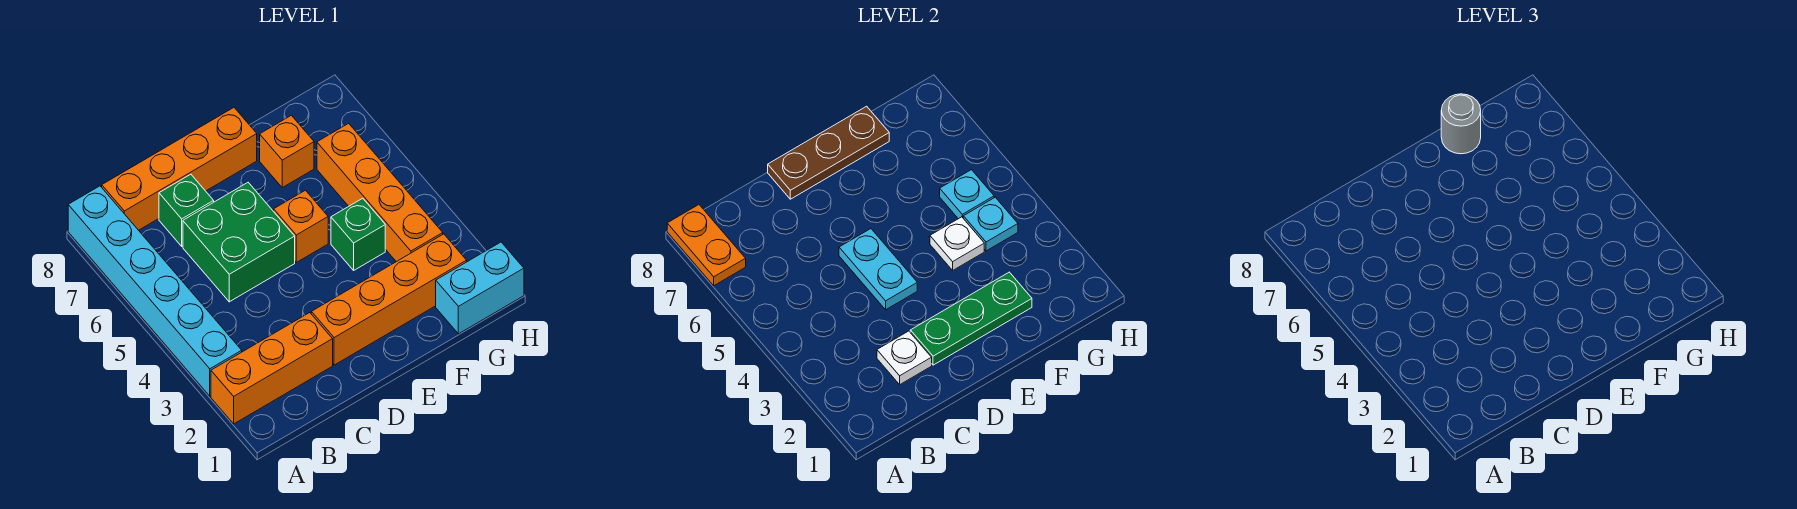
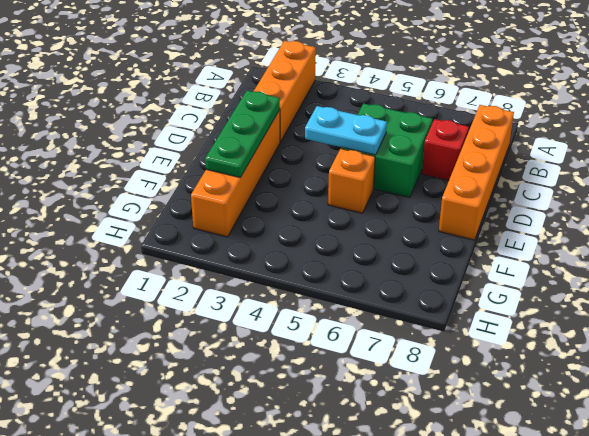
red 1x1 brick [422,119,469,180] -> green 1x1 brick [159,174,214,246]
none -> cyan 1x6 brick [68,186,242,396]
none -> green 1x1 brick [331,198,385,270]
none -> orange 1x1 brick [260,115,314,187]

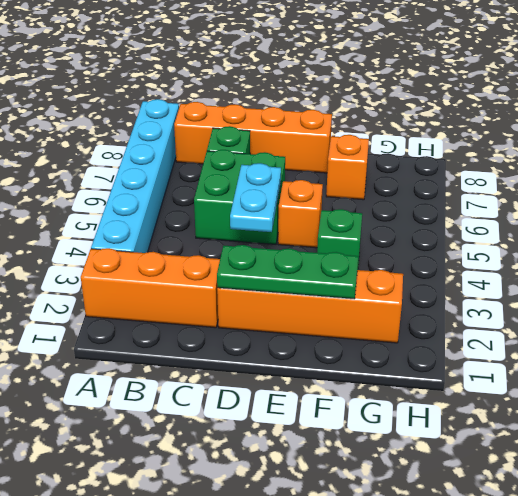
none -> cyan 1x2 brick [436,242,524,334]
none -> orange 1x4 brick [317,123,443,262]
none -> orange 1x2 plate [667,205,746,286]

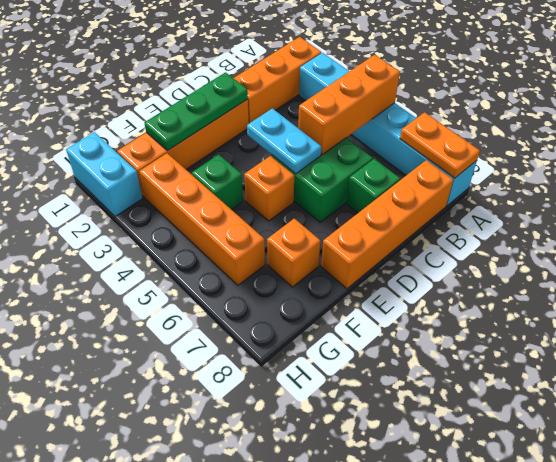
orange 1x3 brick [298,55,400,155] -> none
cyan 1x2 brick [66,132,143,217] -> cyan 1x2 brick turned to [436,242,524,334]
none -> white 1x1 plate [877,331,932,384]
none -> brown 1x3 plate [768,106,889,199]
none -> white 1x1 plate [930,217,984,270]

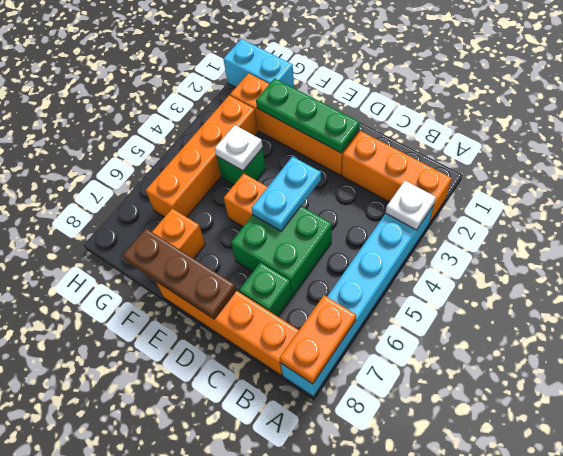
white 1x1 plate [386,181,436,230] -> white 1x1 plate moved to [877,331,932,384]
none -> cyan 1x1 plate [963,197,1018,251]
none -> cyan 1x1 plate [940,170,994,219]
none -> grey 1x1 round brick [1441,94,1481,154]

